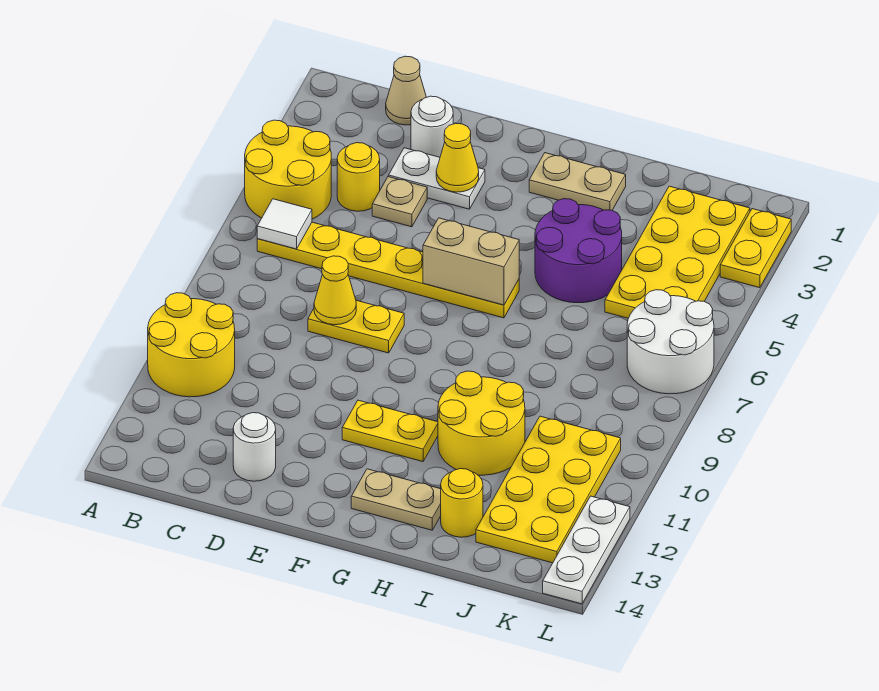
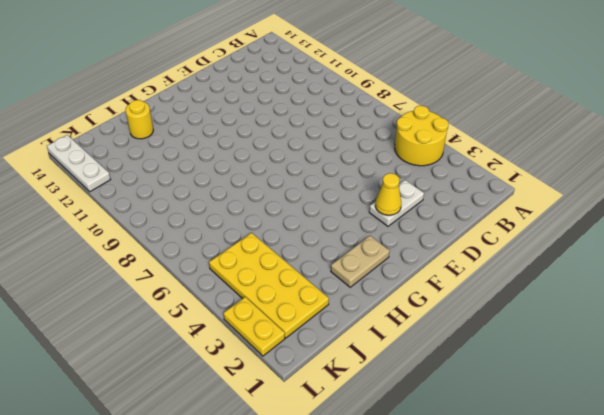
none -> yellow 2x2 round brick [148,293,235,397]
none -> yellow 1x6 plate [257,222,519,318]
none -> tan 1x1 cone [386,56,426,125]

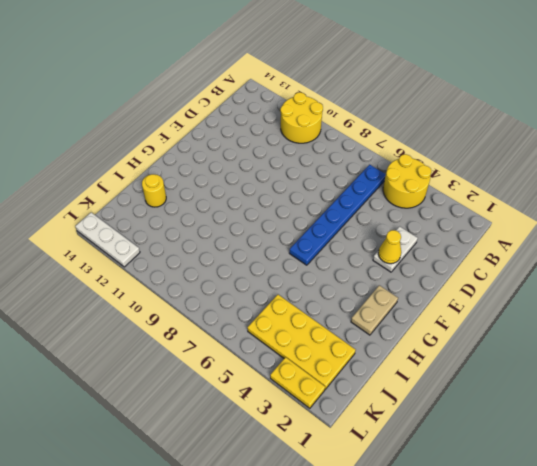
blue 1x6 plate [289,165,386,265] -> yellow 1x6 plate [257,222,519,318]
none -> tan 1x1 cone [386,56,426,125]
none -> yellow 1x1 round brick [337,143,380,211]
none -> white 1x1 round brick [411,96,453,157]

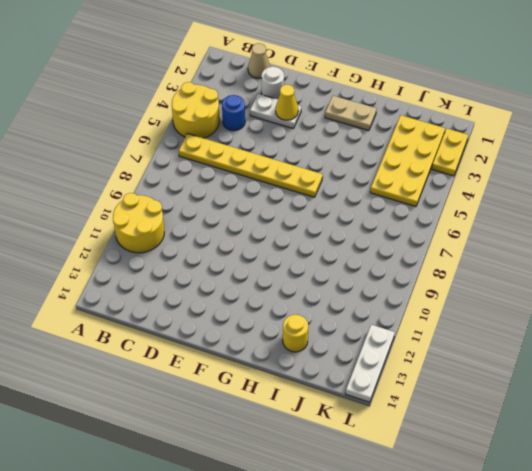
blue 1x1 round brick [222,95,245,131] -> yellow 1x1 round brick [337,143,380,211]
none -> tan 1x1 plate [372,177,427,227]
none -> yellow 1x2 plate [308,300,404,353]
none -> white 1x1 round brick [233,413,276,481]

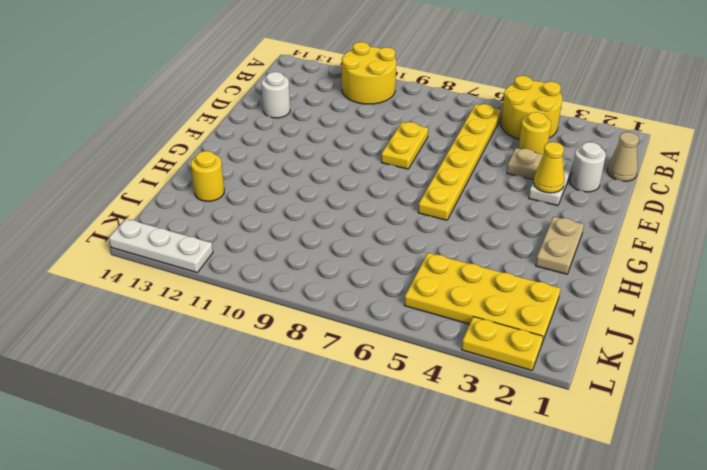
none -> yellow 1x2 plate [342,400,438,462]
none -> tan 1x2 plate [351,469,441,530]
none -> purple 2x2 round brick [535,199,622,303]

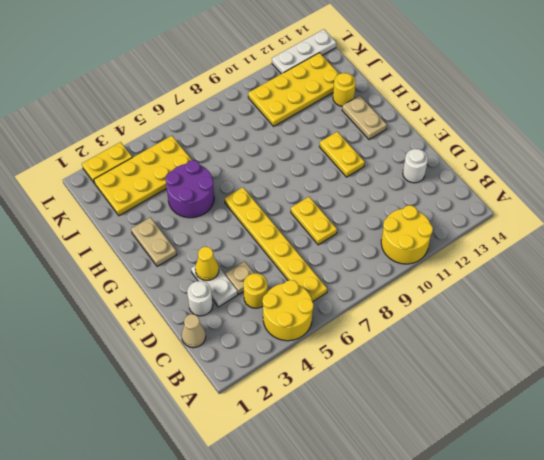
none -> yellow 2x2 round brick [438,371,525,475]
none -> white 2x2 round brick [627,290,714,394]
none -> white 1x1 tile [257,199,312,249]

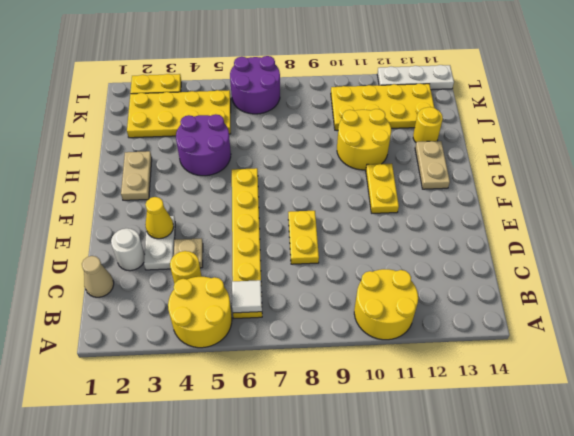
purple 2x2 round brick [230,56,280,114] -> white 2x2 round brick [627,290,714,394]
none -> white 1x1 round brick [233,413,276,481]
none -> yellow 1x1 cone [314,256,356,325]
none -> tan 1x2 brick [423,218,519,305]

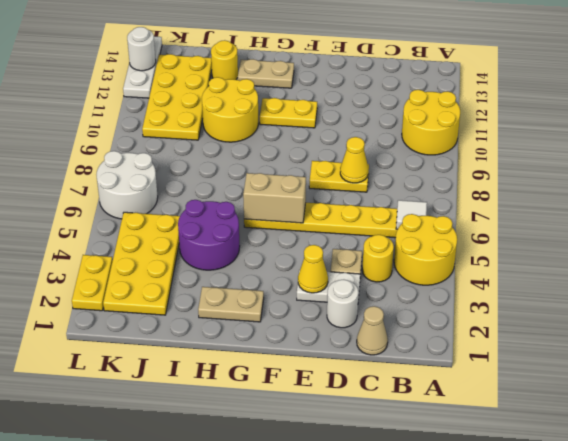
white 1x1 round brick [127,27,156,71] -> white 1x1 round brick moved to [233,413,276,481]

